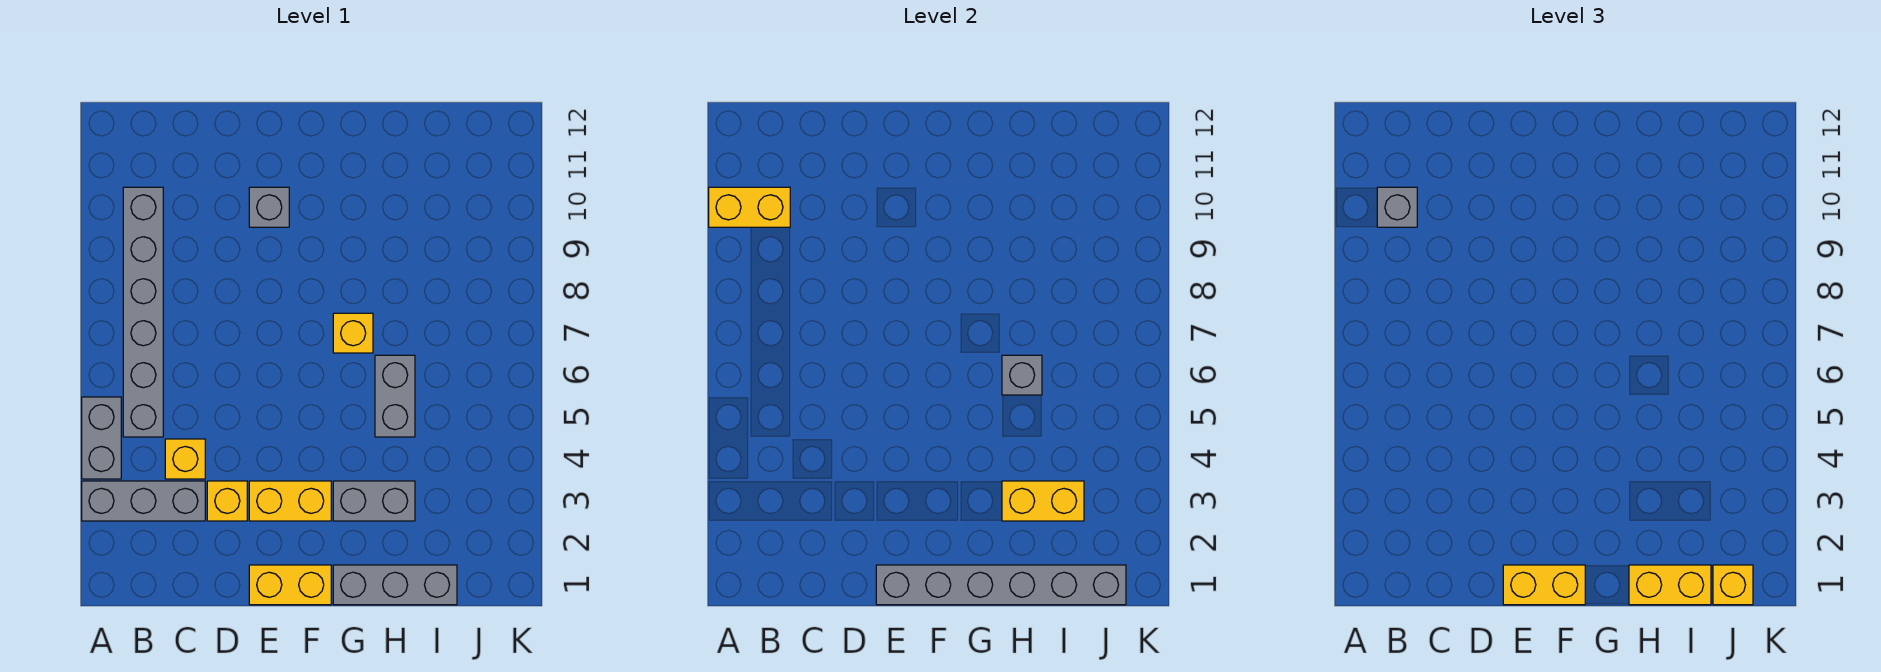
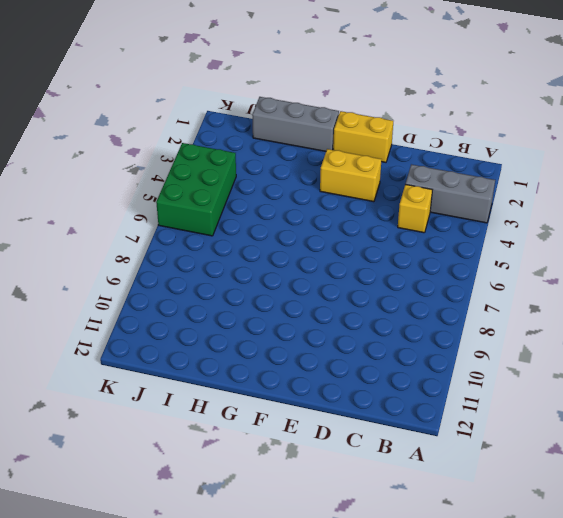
green 2x3 brick [156,143,236,236] -> none
none -> grey 1x2 brick [82,397,121,479]
none -> grey 1x6 brick [123,187,163,437]
none -> yellow 1x1 brick [207,481,247,521]

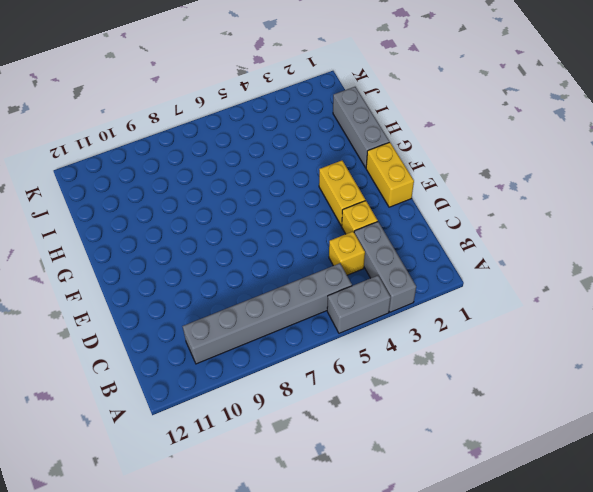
none -> grey 1x1 brick [249,187,289,227]
none -> grey 1x2 brick [333,481,415,521]
none -> yellow 1x1 brick [333,313,373,353]

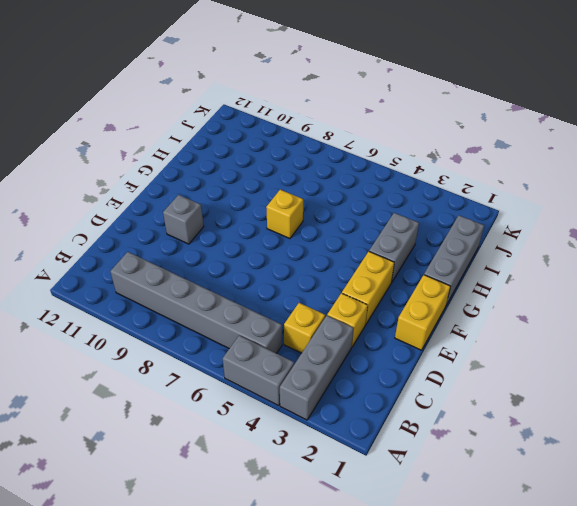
none -> grey 1x2 brick [375,355,415,437]
none -> yellow 1x2 brick [709,187,790,227]
none -> grey 1x6 brick [876,565,1126,605]

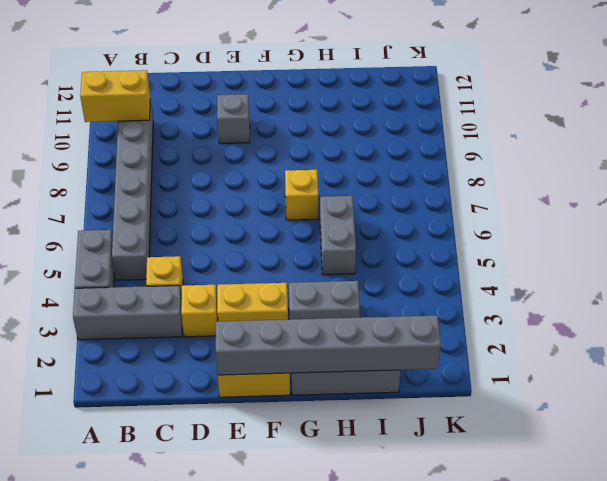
none -> yellow 1x2 brick [1002,481,1084,521]
none -> grey 1x1 brick [1002,355,1042,395]
none -> grey 1x1 brick [1377,187,1417,227]

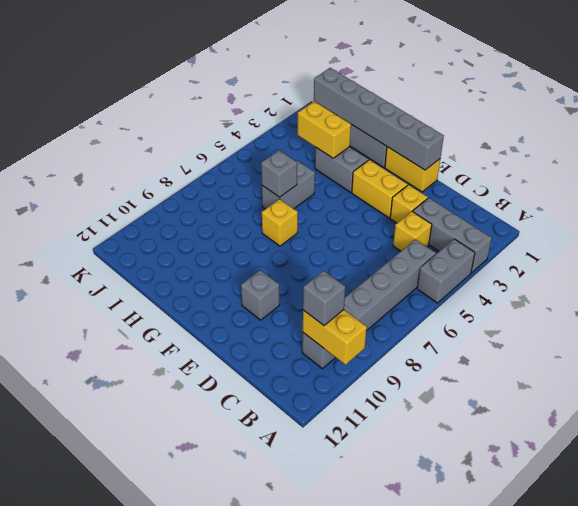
none -> yellow 1x2 brick [1503,565,1585,605]
none -> yellow 1x2 brick [1629,565,1711,605]
none -> yellow 1x1 brick [1713,565,1753,605]

